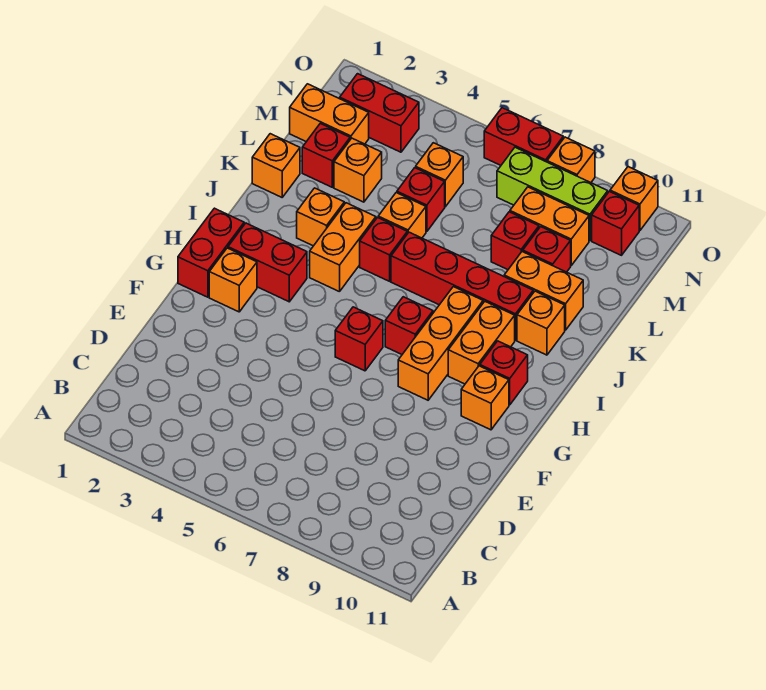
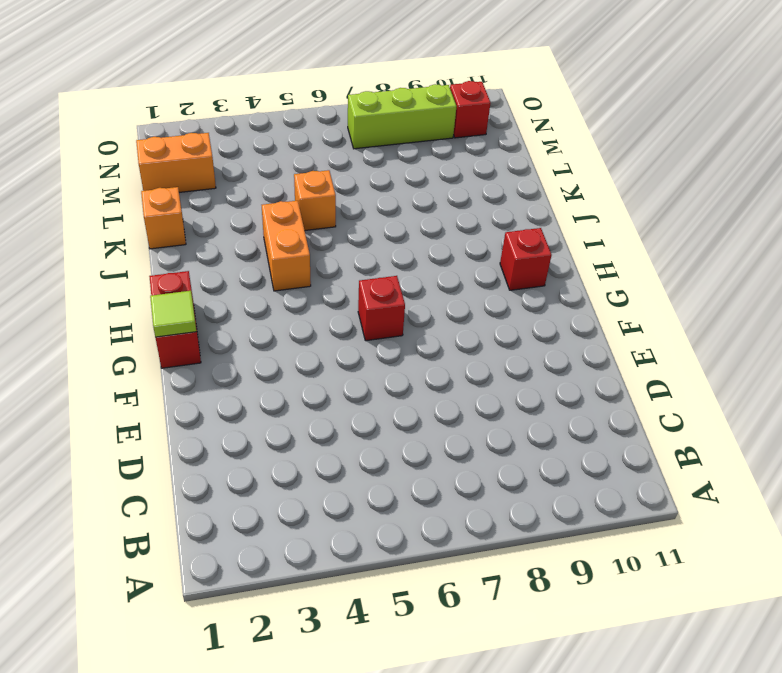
lime 1x1 tile [150,291,196,337] -> none
none -> orange 1x1 brick [209,248,257,312]
none -> orange 1x3 brick [398,287,483,400]
none -> orange 1x1 brick [461,366,509,430]
none -> red 1x2 brick [228,223,307,302]

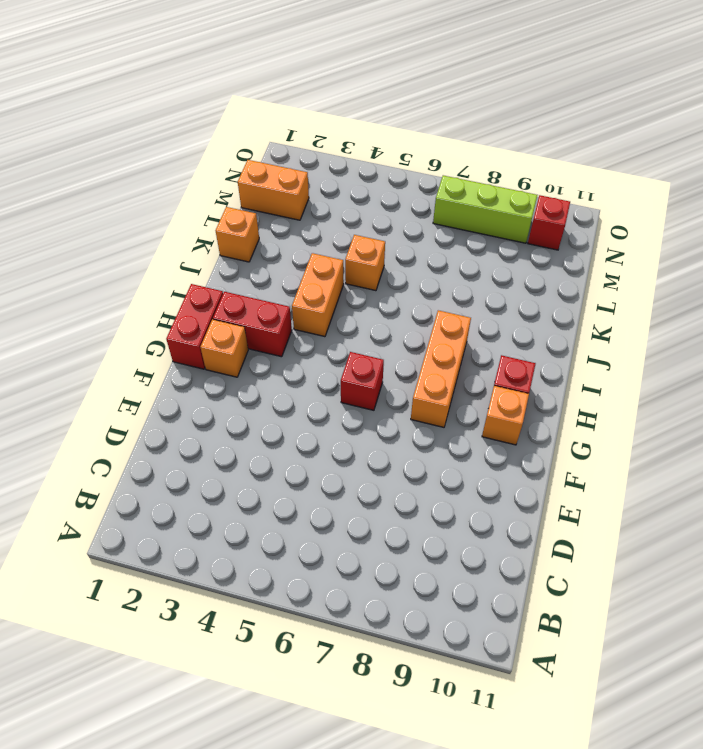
none -> red 1x1 brick [385,297,433,354]
none -> orange 1x2 brick [448,302,515,384]
none -> orange 1x1 brick [297,188,344,246]
none -> red 1x1 brick [360,218,407,281]

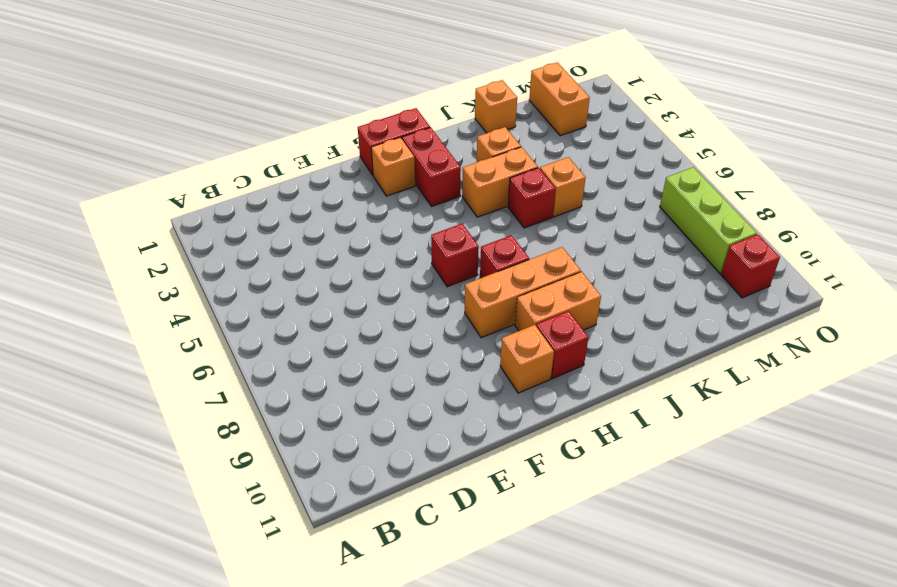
none -> red 1x4 brick [391,232,533,340]
none -> orange 1x1 brick [517,291,565,355]
none -> orange 1x2 brick [504,251,583,330]
none -> red 1x1 brick [302,123,350,187]

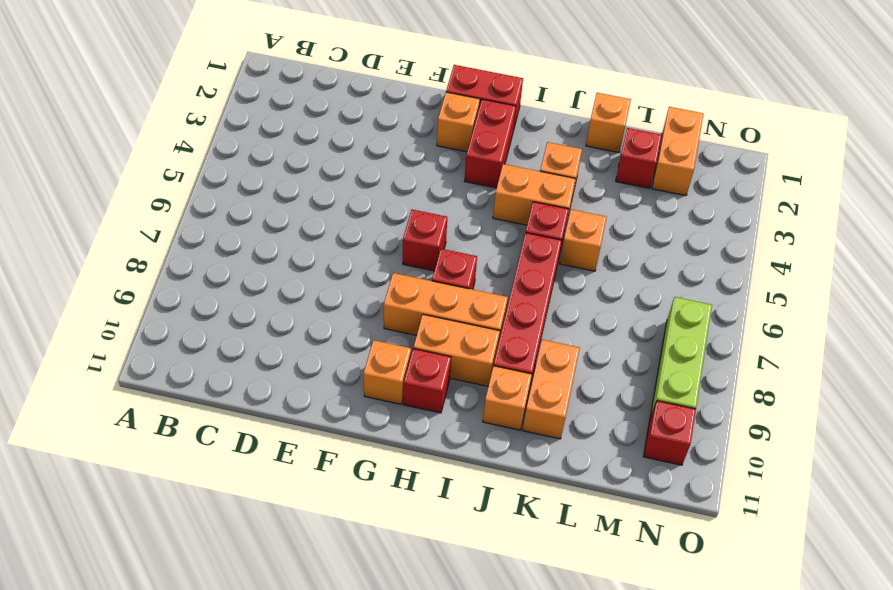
none -> orange 1x1 brick [334,138,382,202]
none -> red 1x1 brick [397,168,445,232]
none -> red 1x1 brick [491,212,539,270]
none -> red 1x1 brick [523,227,571,272]

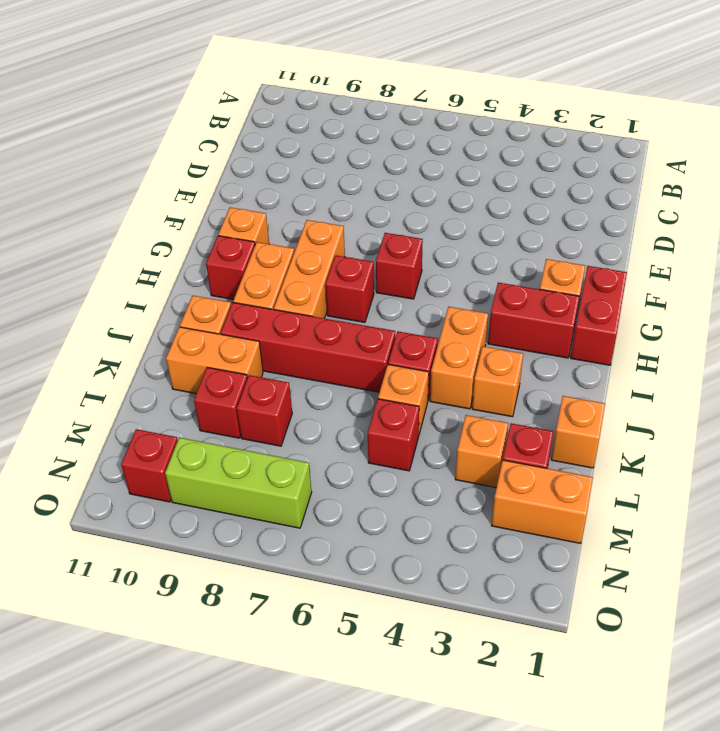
none -> orange 1x1 brick [416,143,463,207]
none -> orange 1x2 brick [510,187,589,265]
none -> red 1x2 brick [340,74,419,152]
none -> red 1x2 brick [484,108,563,165]

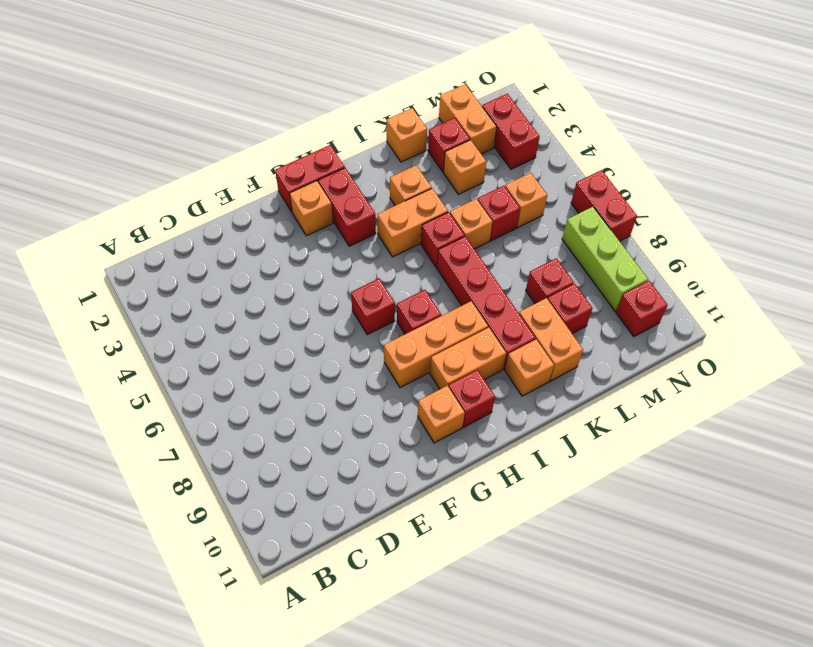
none -> orange 1x2 brick [510,187,589,265]
none -> orange 1x1 brick [547,137,595,183]
none -> orange 1x1 brick [610,167,658,230]

